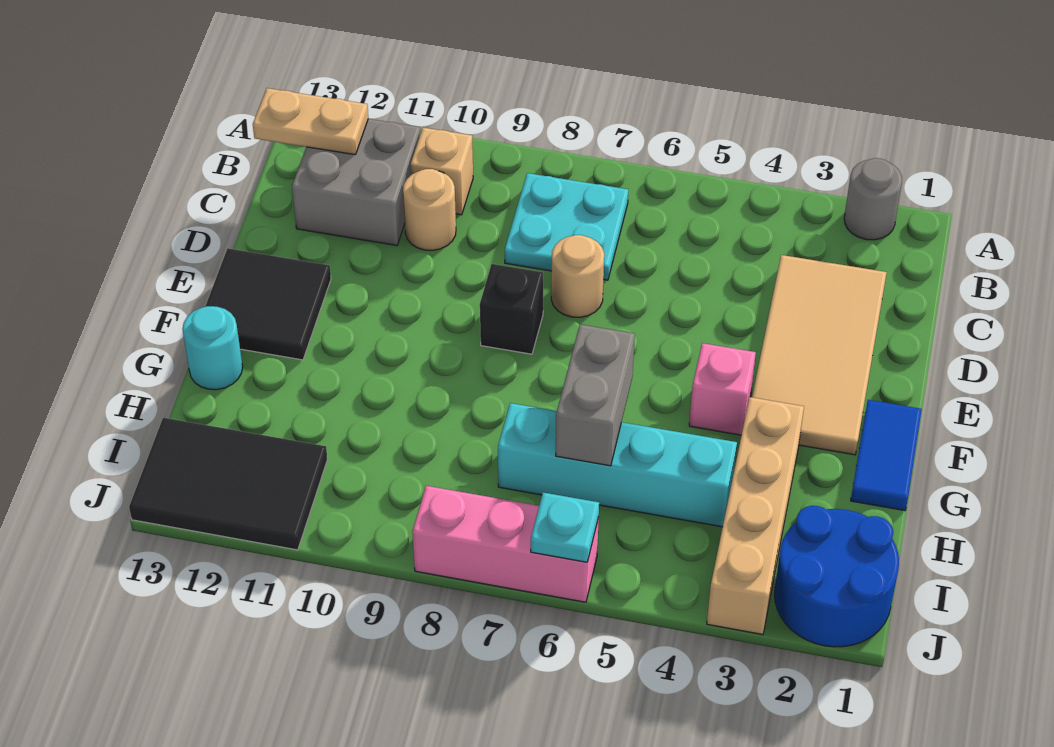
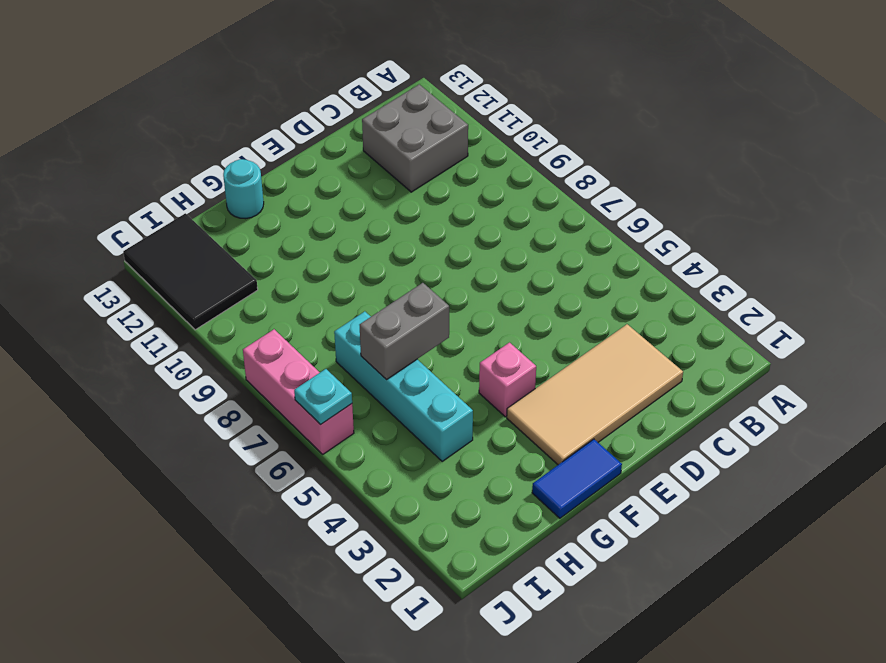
none -> grey 1x1 round brick [844,158,902,240]
none -> cyan 2x2 plate [505,173,628,280]
none -> tan 1x1 brick [411,128,473,215]

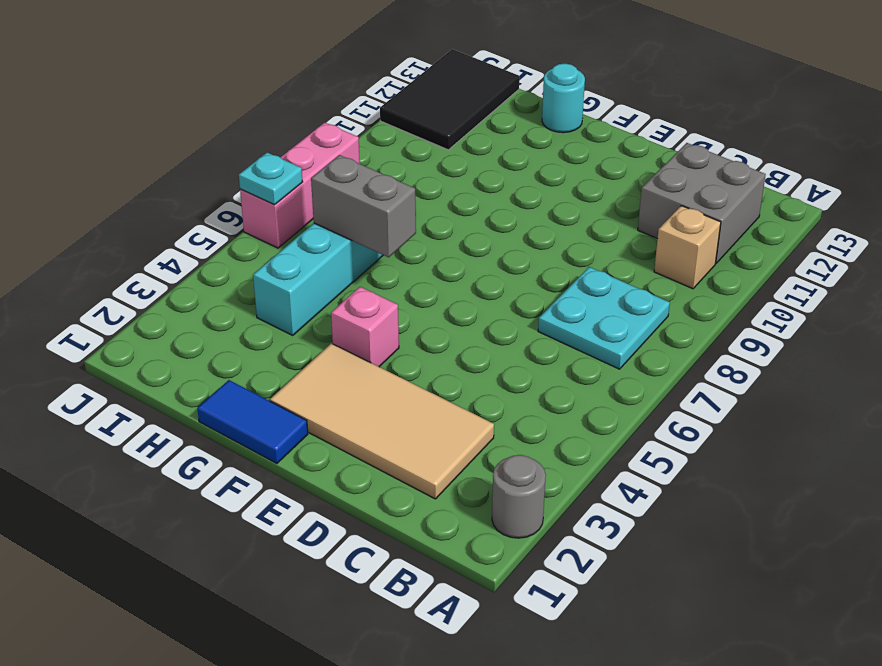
none -> tan 1x1 round brick [403,169,456,250]
none -> tan 1x1 round brick [551,235,604,317]
none -> black 1x1 brick [480,264,543,354]

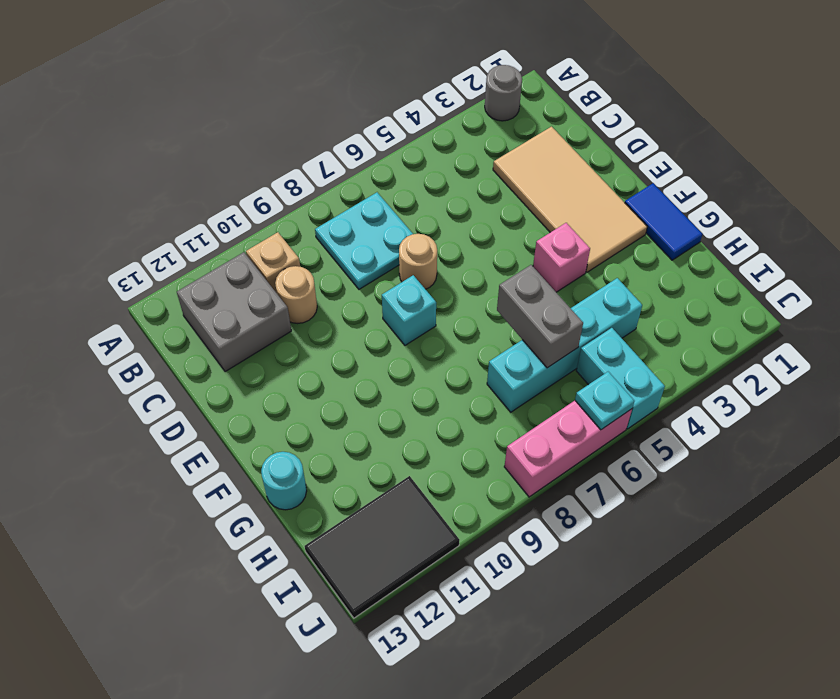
cyan 1x1 brick [382,275,436,345] -> black 1x1 brick [480,264,543,354]
cyan 1x2 brick [576,328,665,429] -> none
none -> black 2x2 tile [205,248,331,360]
none -> tan 1x4 brick [707,397,804,635]
none -> blue 2x2 round brick [774,506,899,647]

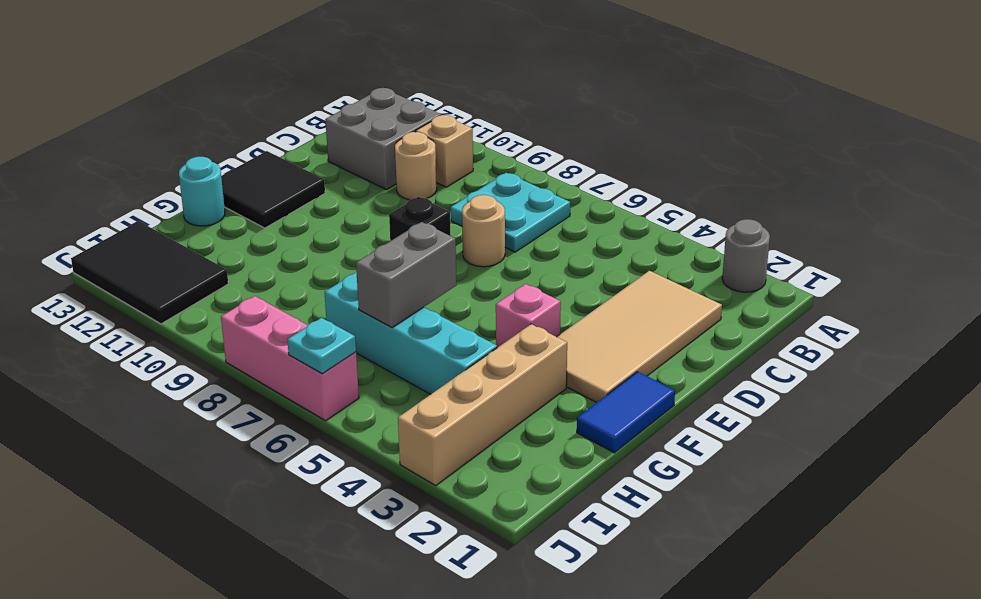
none -> blue 2x2 round brick [774,506,899,647]
none -> tan 1x2 plate [253,88,368,155]

